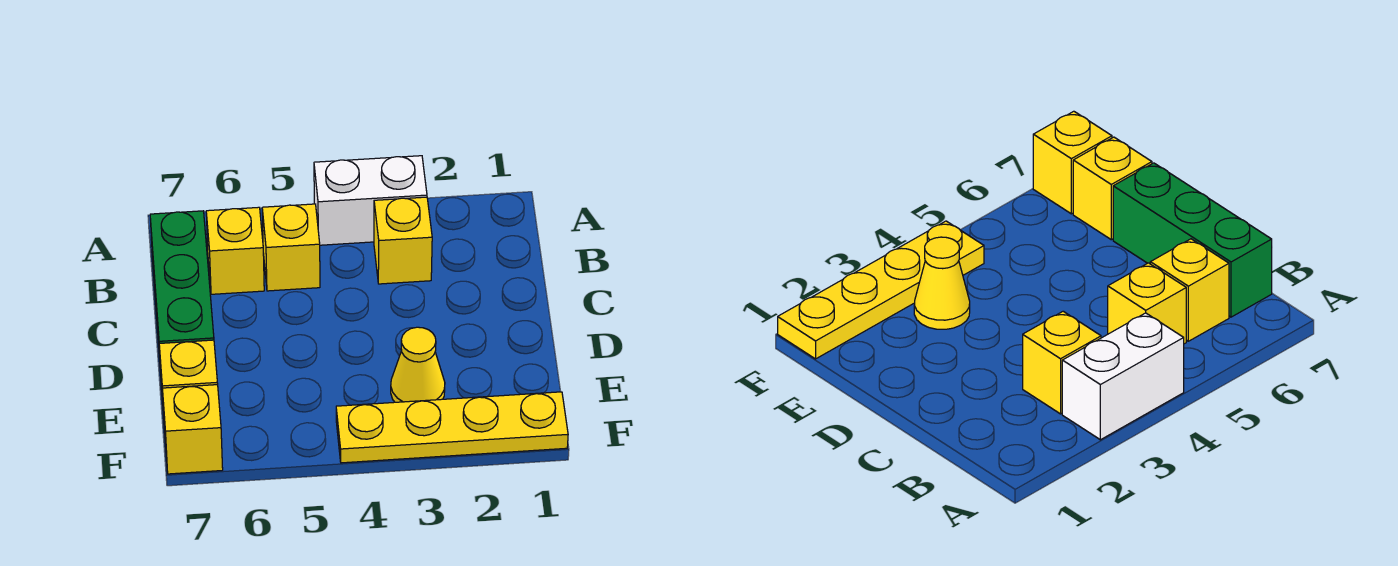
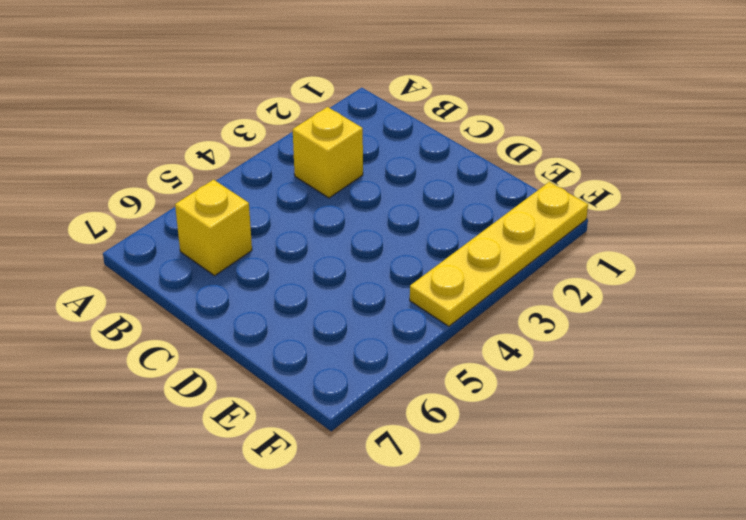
none -> white 1x2 brick [314,156,427,245]
none -> yellow 1x1 brick [262,204,320,291]

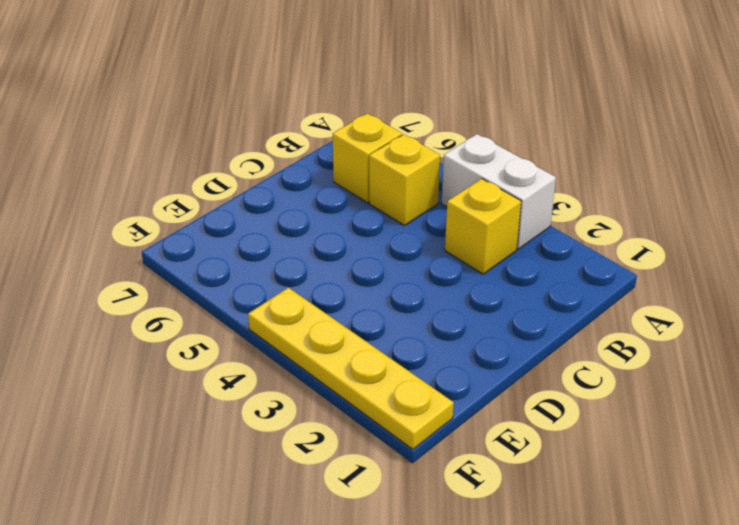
none -> green 1x3 brick [150,211,214,372]
none -> yellow 1x1 cone [391,327,445,402]

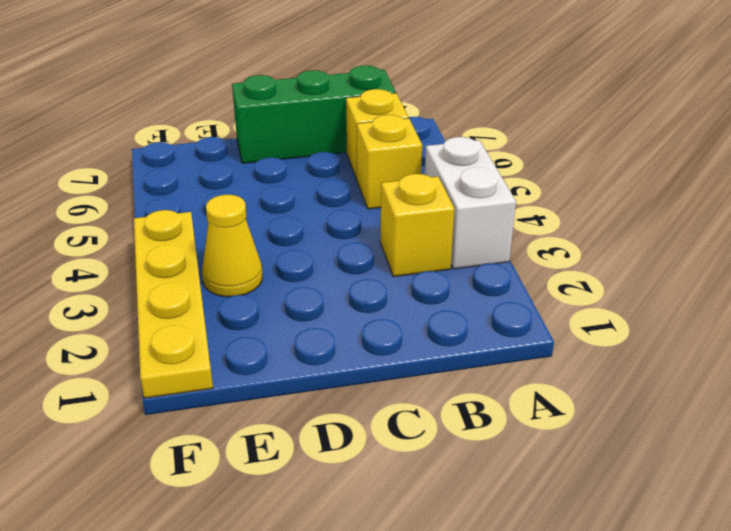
none -> yellow 1x1 brick [159,340,218,415]
none -> yellow 1x1 brick [162,385,223,474]

